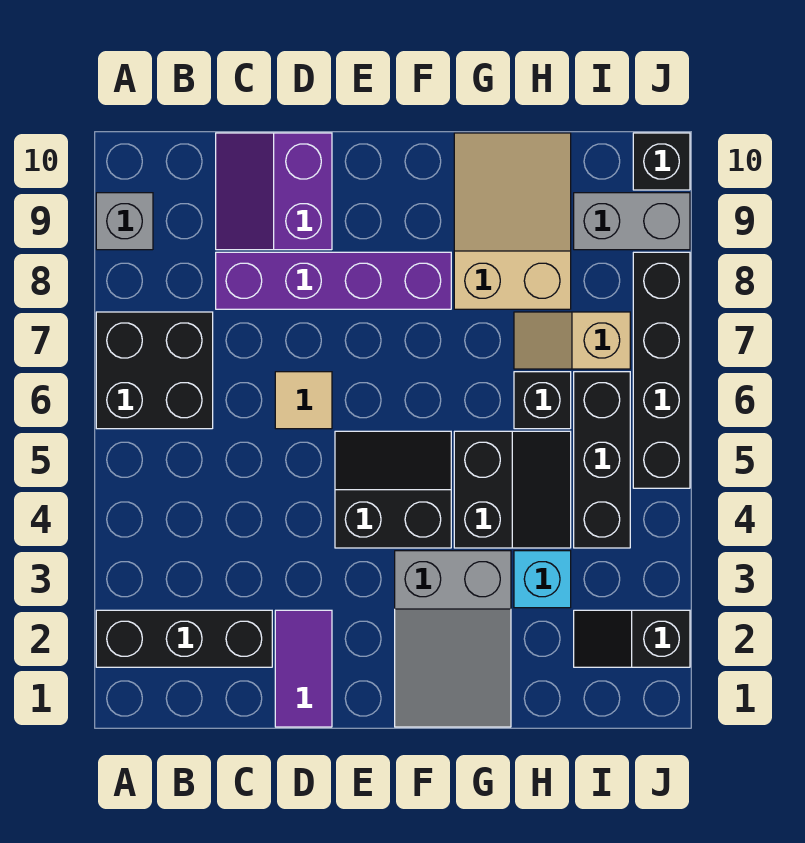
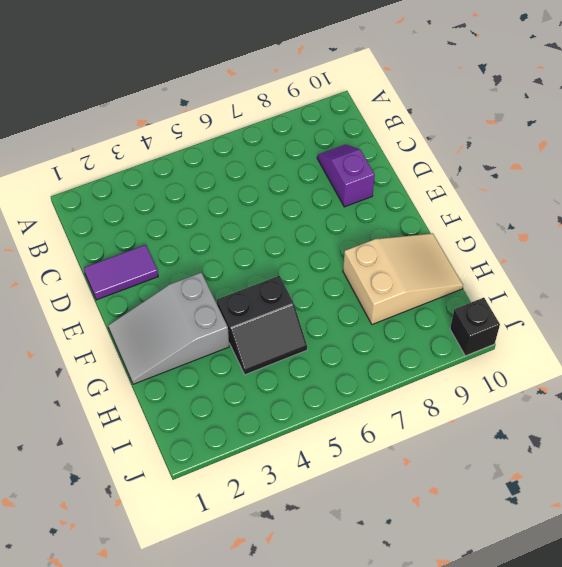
purple 1x2 slope [317,144,375,207] -> purple 2x2 slope [216,133,332,250]
none -> black 1x3 brick [96,610,272,667]
none -> black 2x2 brick [96,312,213,429]
none -> grey 1x1 brick [96,193,153,250]

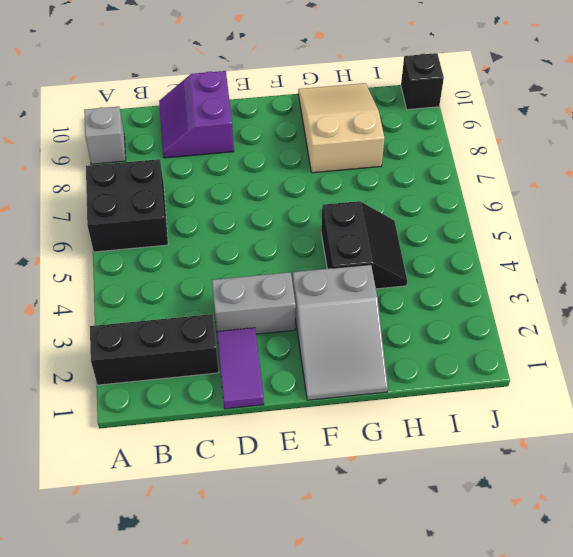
grey 1x2 brick [212,272,296,334] -> grey 1x2 brick moved to [574,193,690,250]
none -> purple 1x4 brick [216,252,451,309]
none -> tan 1x1 tile [275,372,332,429]
none -> black 2x2 slope [335,431,451,548]

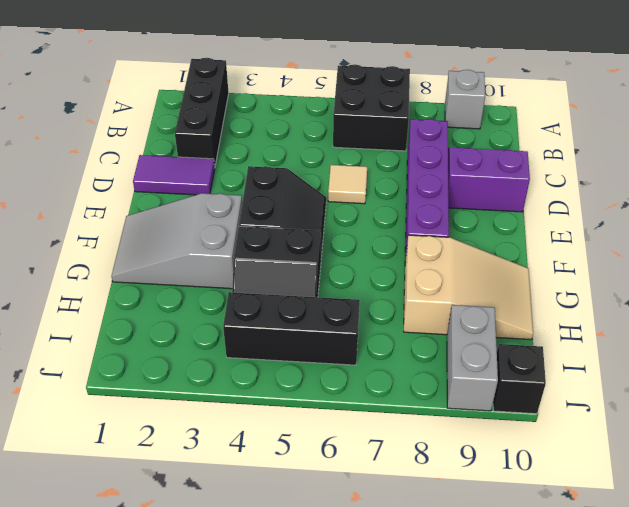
none -> cyan 1x1 brick [514,551,571,608]
none -> black 1x1 brick [514,372,571,429]
none -> tan 1x2 slope [514,312,630,369]

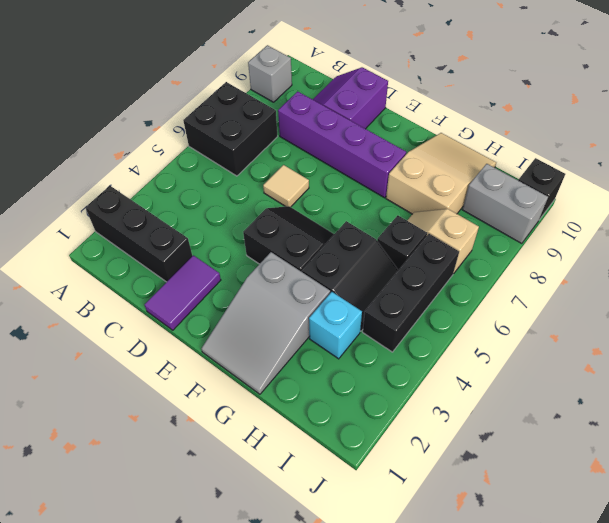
none -> black 1x2 slope [574,610,690,667]
none -> black 1x4 brick [633,252,690,488]

